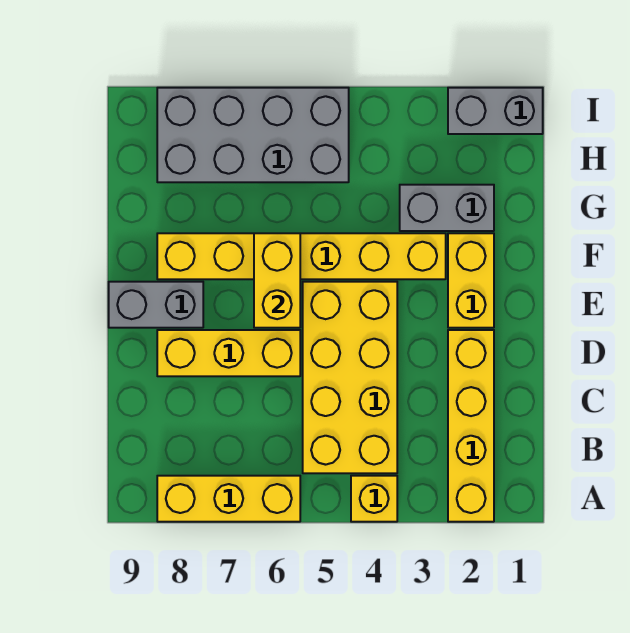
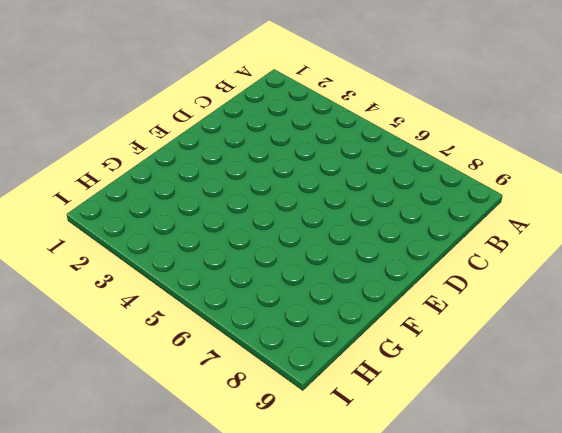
none -> yellow 1x4 brick [448,330,494,522]
none -> yellow 1x1 brick [351,476,397,522]
none -> yellow 1x3 brick [157,476,300,522]

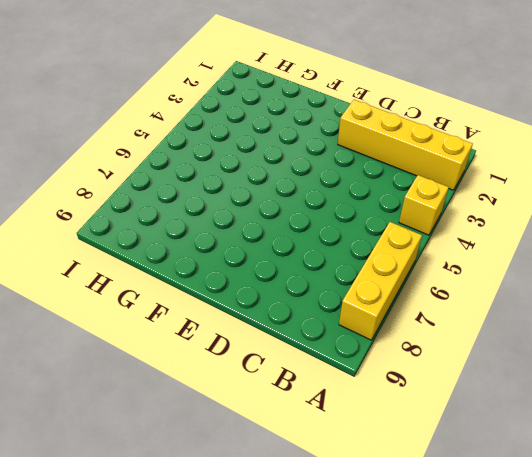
none -> yellow 2x4 brick [303,282,397,473]
none -> yellow 1x3 brick [157,330,300,376]
none -> yellow 1x2 brick [448,233,494,328]

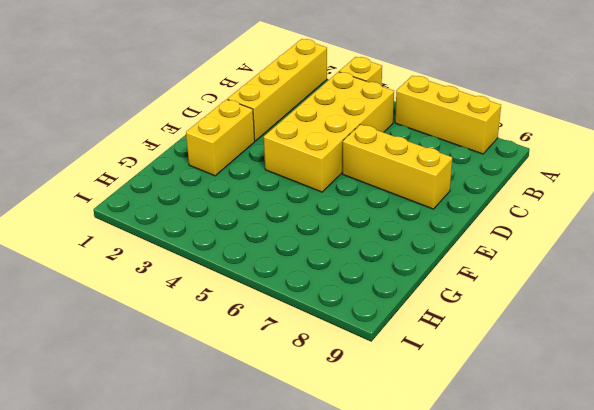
none -> grey 1x2 brick [109,282,203,328]
none -> yellow 1x6 brick [157,233,446,279]
none -> grey 1x2 brick [400,185,494,231]

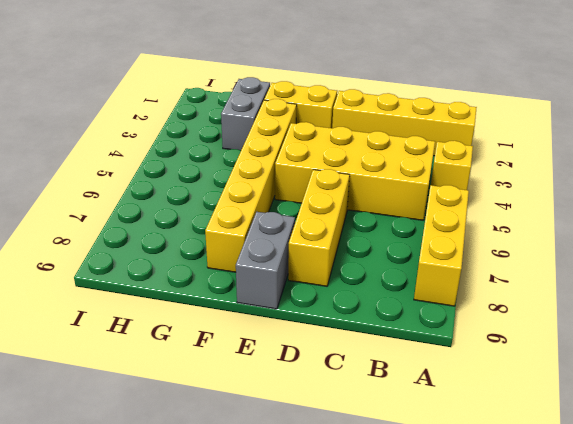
none -> grey 2x4 brick [157,88,349,182]
none -> grey 1x2 brick [448,88,543,134]
none -> yellow 1x2 brick [254,233,300,328]

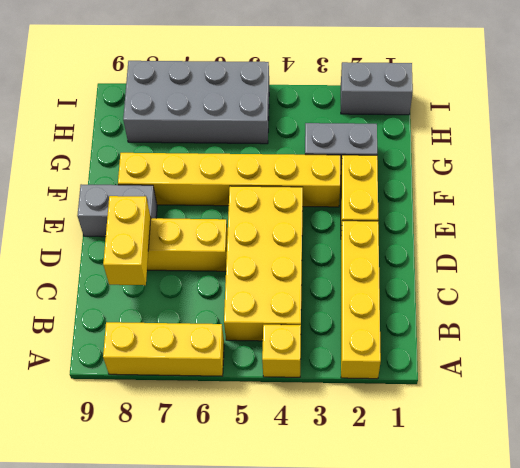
yellow 1x2 brick [103,196,151,285] -> yellow 1x2 brick moved to [254,233,300,328]

